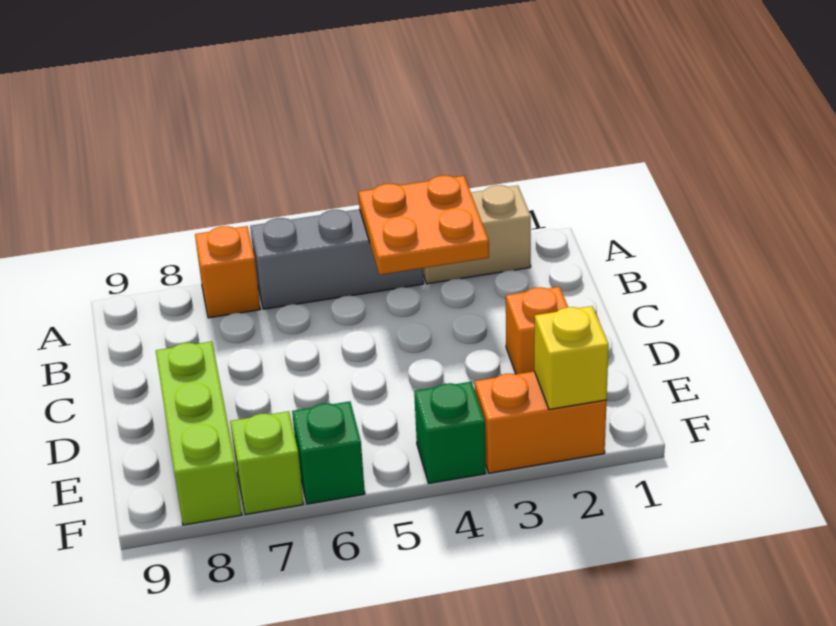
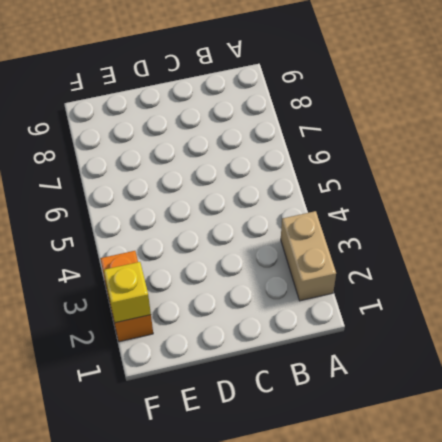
none -> grey 1x3 brick [250,209,424,309]
none -> orange 1x1 brick [195,226,260,318]

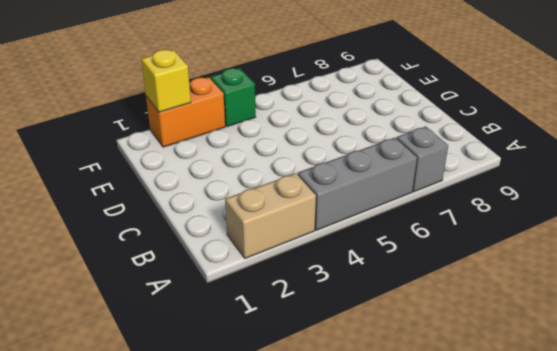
grey 1x1 brick [396,126,448,192] -> orange 1x1 brick [195,226,260,318]
none -> orange 1x1 brick [506,287,568,374]
none -> lime 1x3 brick [156,342,242,525]

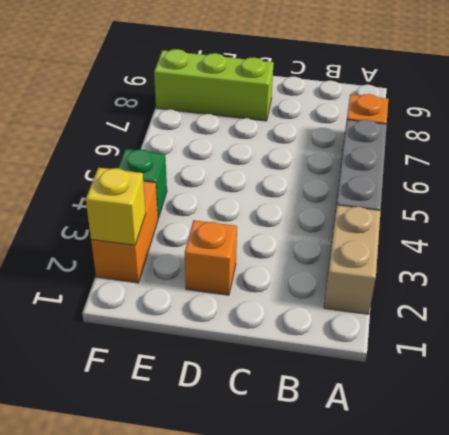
none -> green 1x1 brick [292,401,365,504]
none -> lime 1x1 brick [230,411,304,515]

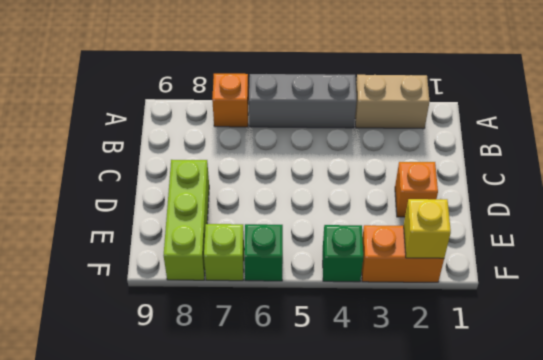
none -> orange 2x2 plate [358,175,489,275]

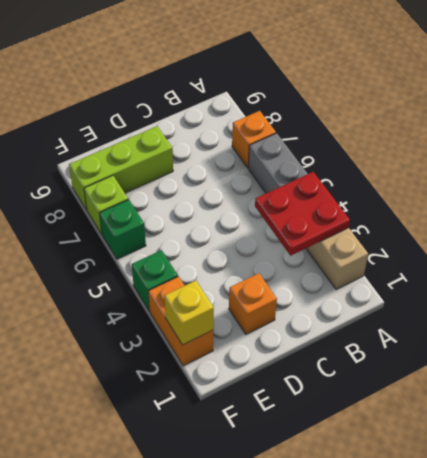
red 2x2 plate [255,172,350,256] -> orange 2x2 plate [358,175,489,275]

